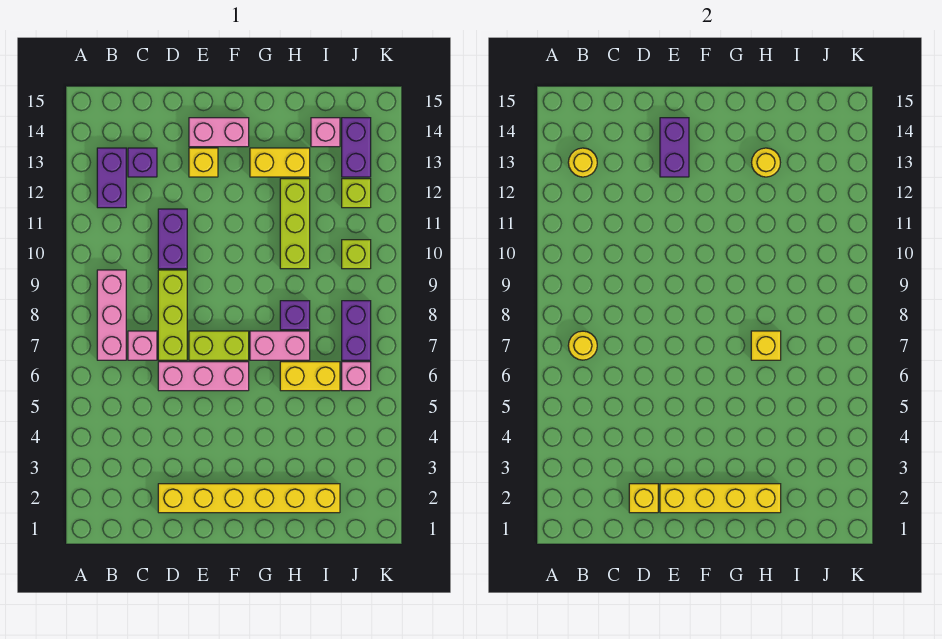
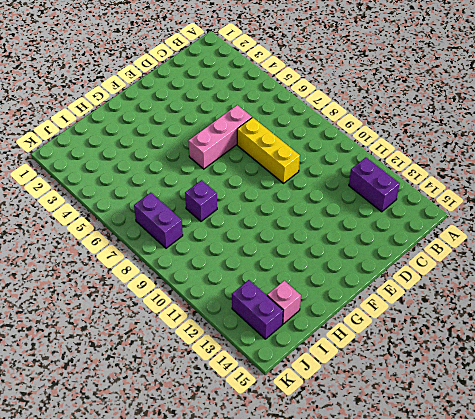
yellow 1x3 brick [237,117,300,183] -> lime 1x3 brick [158,270,187,360]
none -> pink 1x3 brick [97,270,126,360]
none -> pink 1x1 brick [128,331,157,360]
none -> purple 1x1 brick [128,148,157,177]

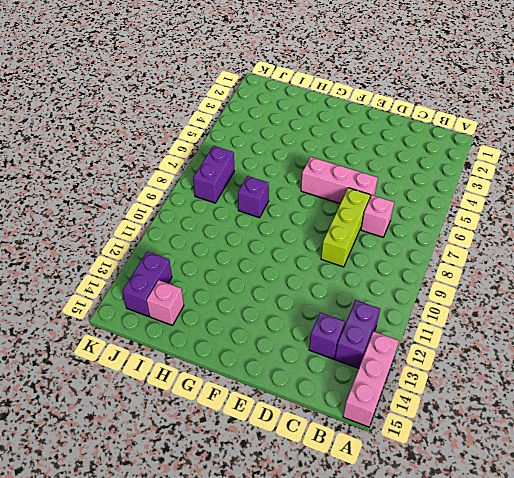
pink 1x3 brick [343,331,399,427] -> pink 1x3 brick moved to [97,270,126,360]
none -> yellow 1x6 brick [158,484,340,513]
none -> purple 1x2 brick [158,209,187,269]
none -> lime 1x2 brick [189,331,249,360]

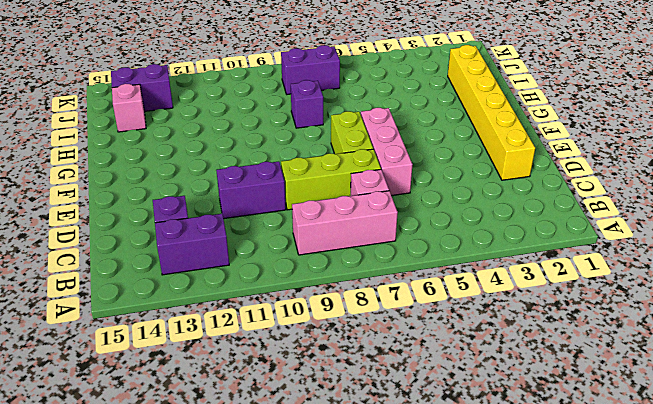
none -> yellow 1x1 brick [189,148,218,177]
none -> pink 1x2 brick [189,118,249,147]
none -> pink 1x2 brick [250,331,310,360]

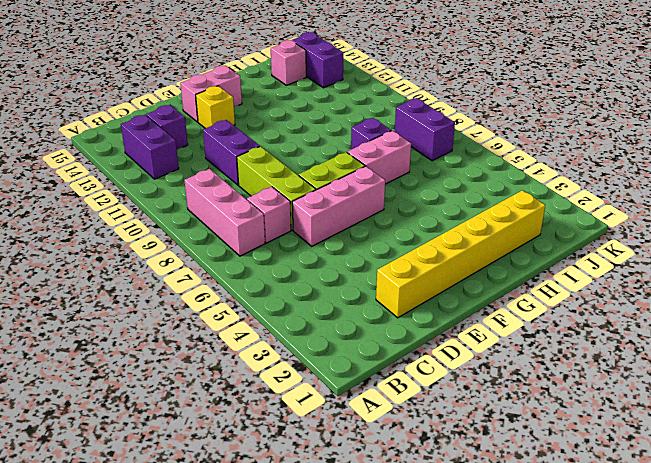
none -> yellow 1x2 brick [250,148,310,177]
none -> yellow 1x2 brick [280,362,340,391]
none -> lime 1x3 brick [280,179,310,269]

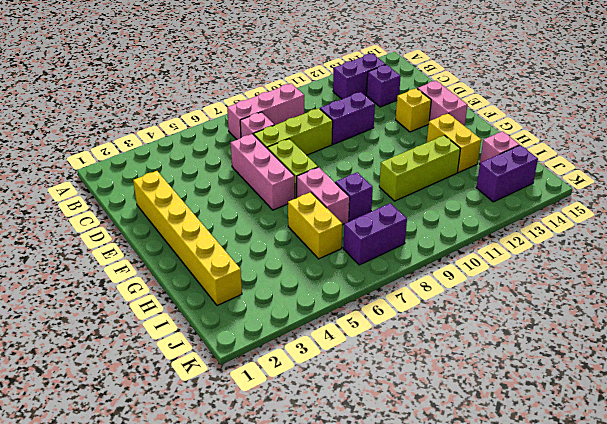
none -> pink 1x1 brick [342,362,371,391]
none -> lime 1x1 brick [342,240,371,269]
none -> lime 1x1 brick [342,179,371,208]

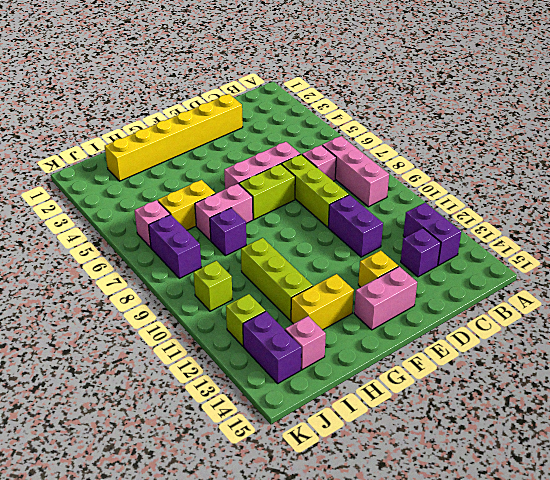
none -> yellow 1x1 round brick [568,331,597,360]
none -> yellow 1x1 round brick [568,148,597,177]
none -> yellow 1x1 brick [629,484,658,513]

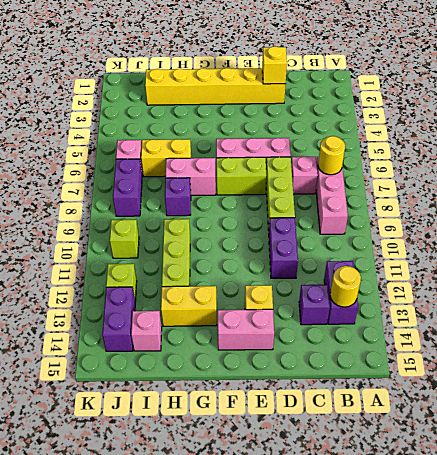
none -> yellow 1x4 brick [660,484,781,513]
none -> purple 1x2 brick [660,118,689,177]
none -> yellow 1x1 brick [751,331,781,360]

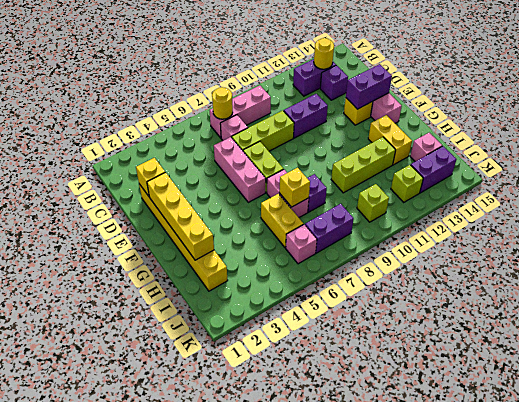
none -> yellow 1x1 round brick [752,148,780,177]

